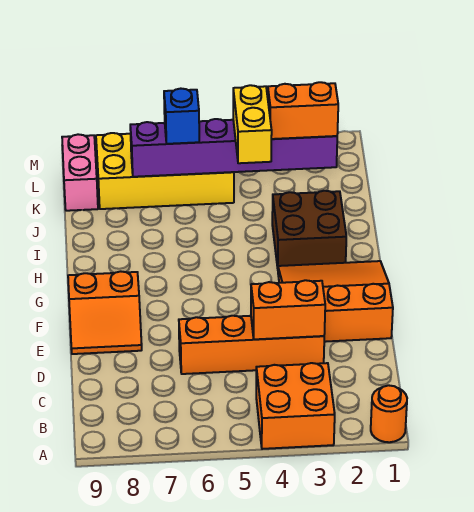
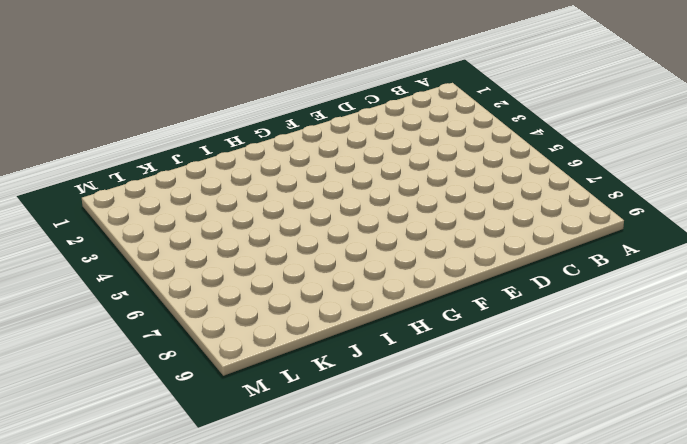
none -> orange 1x1 round brick [371,385,407,442]
none -> orange 2x2 brick [256,363,335,449]
none -> orange 1x4 brick [179,316,324,374]

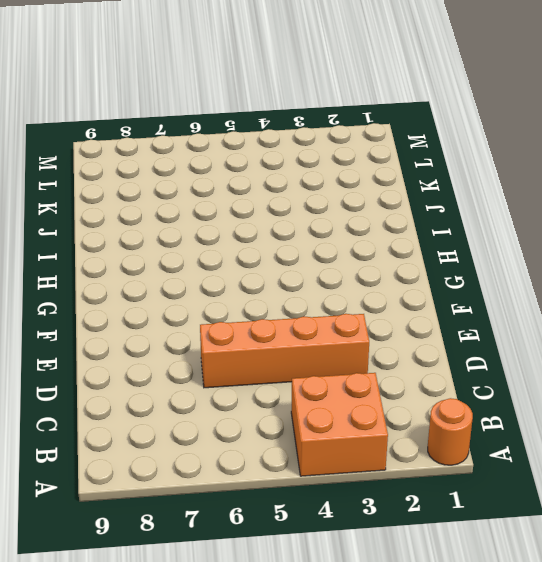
none -> orange 3x3 slope [278,261,393,342]
none -> orange 2x2 slope [68,271,142,354]
none -> brown 2x2 brick [272,191,346,268]

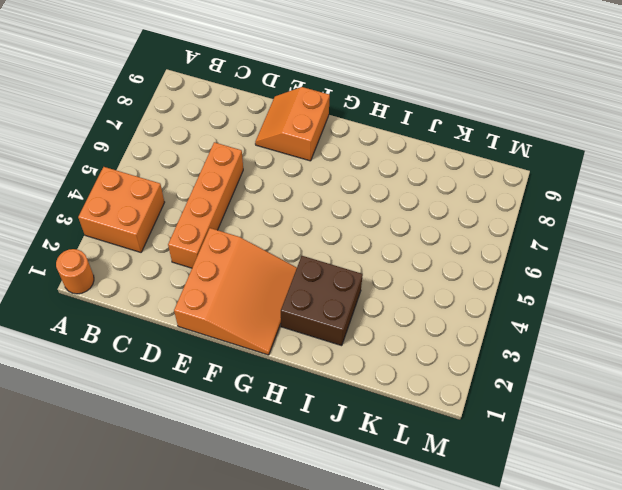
none -> yellow 2x4 brick [96,133,234,209]
none -> pink 1x2 brick [62,134,98,211]
none -> orange 1x2 brick [251,280,325,339]

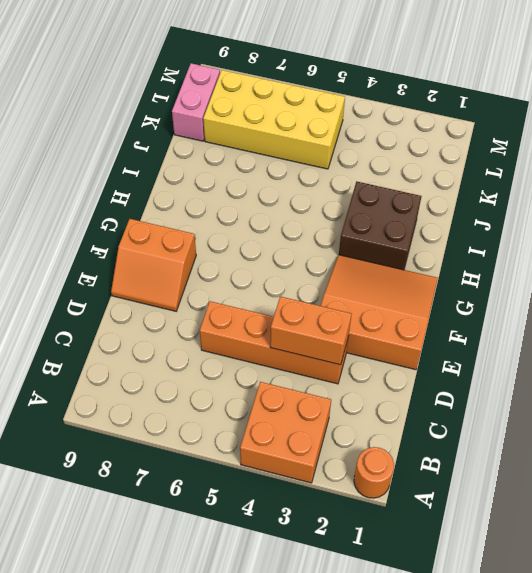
none -> purple 1x6 brick [130,119,337,177]
none -> yellow 1x2 brick [233,85,272,163]
none -> orange 1x2 brick [268,82,338,139]

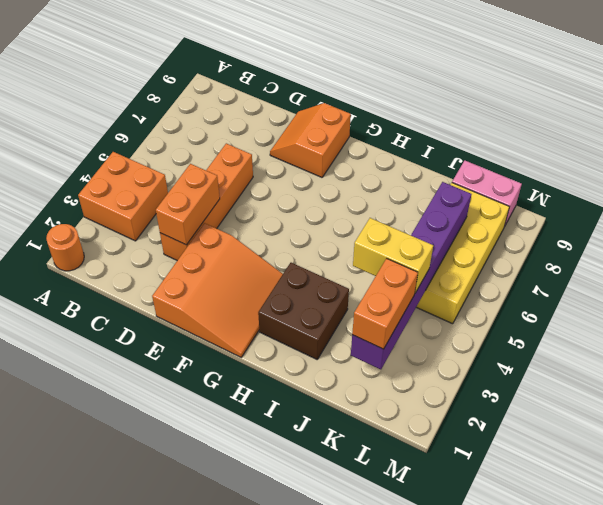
none -> blue 1x1 brick [164,89,199,144]

